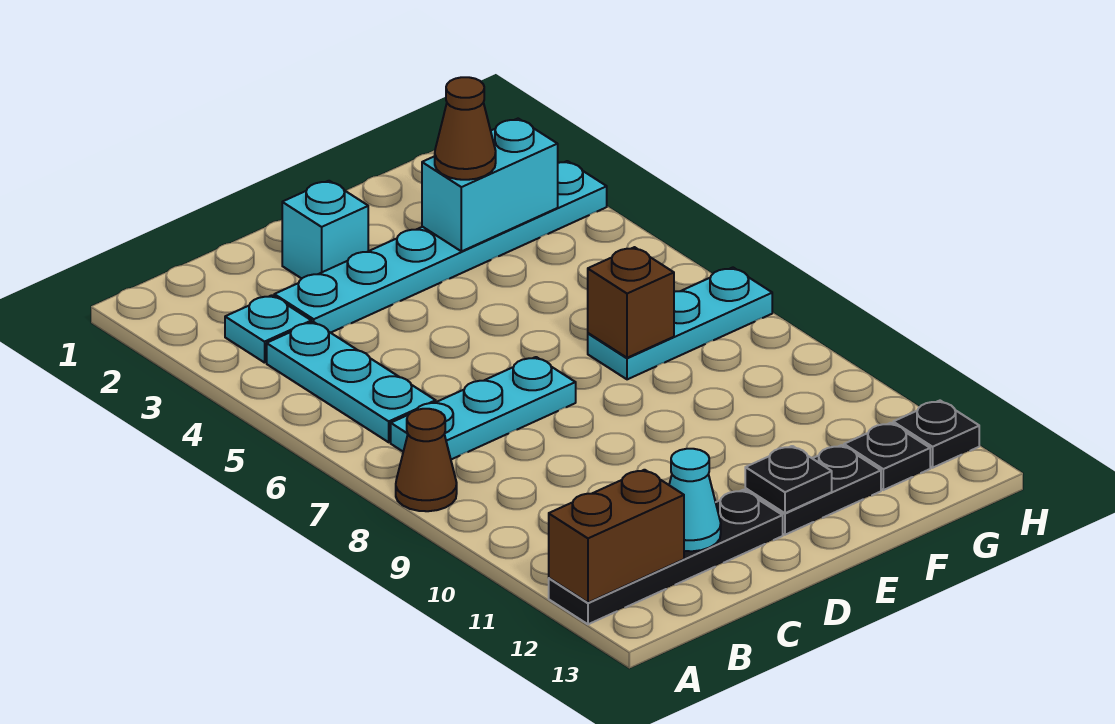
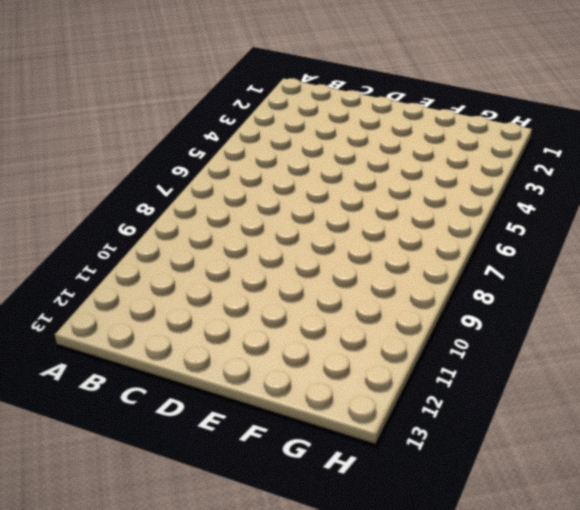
none -> brown 1x1 cone [396,409,457,511]
none -> black 1x4 plate [549,490,783,624]
none -> cyan 1x1 plate [225,295,311,363]

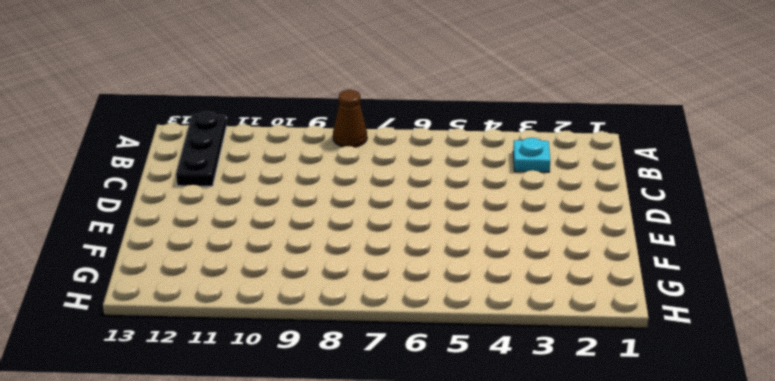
black 1x3 plate [176,112,226,186] -> black 1x4 plate [549,490,783,624]
none -> cyan 1x3 plate [267,322,436,442]
none -> cyan 1x3 plate [391,357,576,459]
none -> cyan 1x6 plate [274,161,607,333]

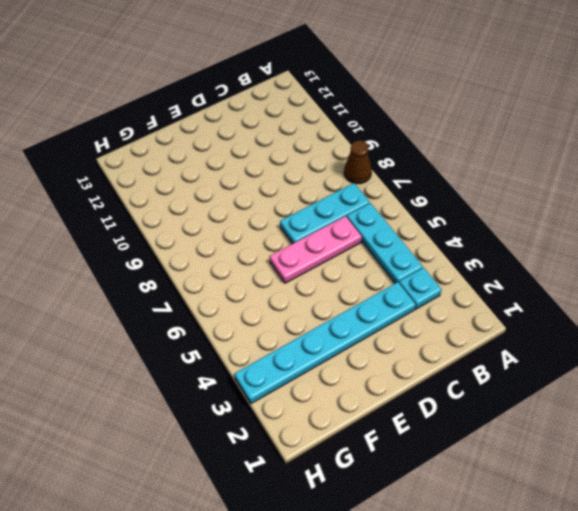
pink 1x3 plate [269,216,362,283] -> none
none -> black 1x4 plate [549,490,783,624]
none -> cyan 1x1 brick [282,181,368,279]
none -> black 1x2 plate [745,445,881,535]

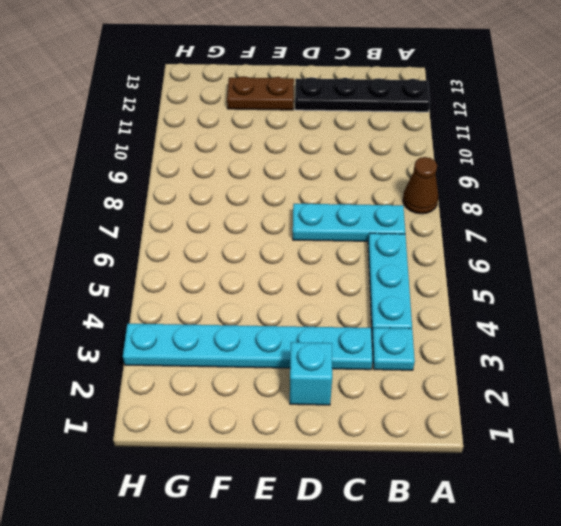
brown 1x2 plate [227,76,294,110] -> black 1x2 plate [745,445,881,535]
none -> cyan 1x3 plate [588,268,772,379]
none -> black 1x1 plate [844,423,930,490]
none -> black 1x1 plate [893,401,979,468]

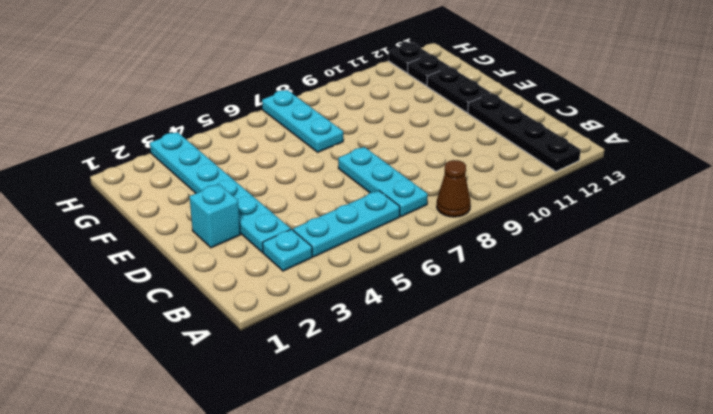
none -> brown 1x2 brick [549,470,684,603]
none -> cyan 1x1 cone [669,449,721,551]
none -> black 1x1 plate [745,446,832,513]

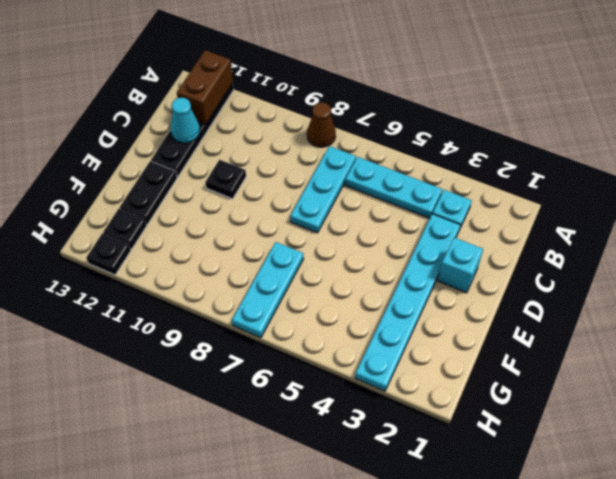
black 1x1 plate [206,160,246,199] -> black 1x1 plate moved to [745,446,832,513]
none -> cyan 1x2 brick [422,119,558,251]
none -> brown 1x1 brick [588,247,674,358]
none -> brown 1x1 cone [435,77,496,180]

